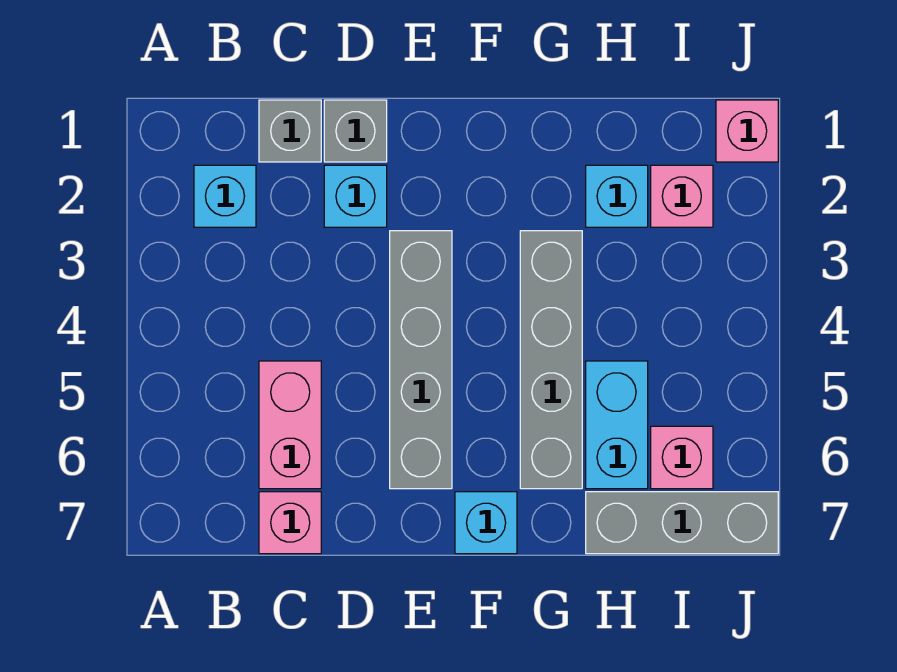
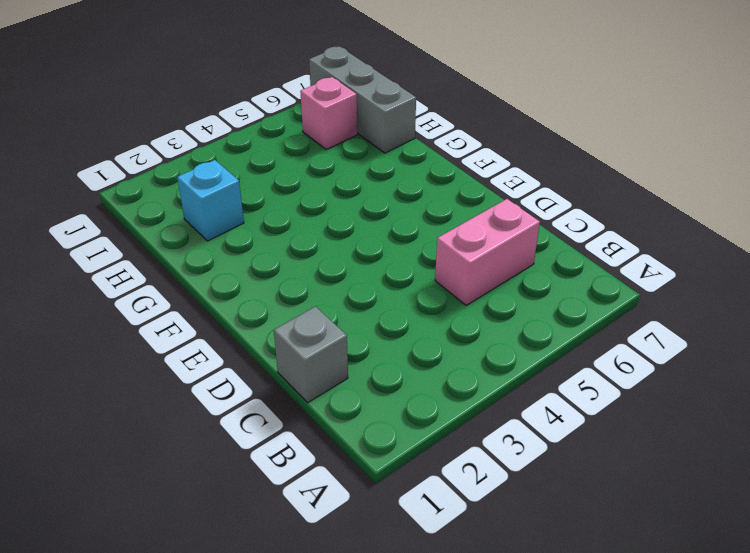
none -> cyan 1x1 brick [194,165,256,227]
none -> pink 1x1 brick [259,492,321,554]
none -> grey 1x1 brick [324,100,387,162]

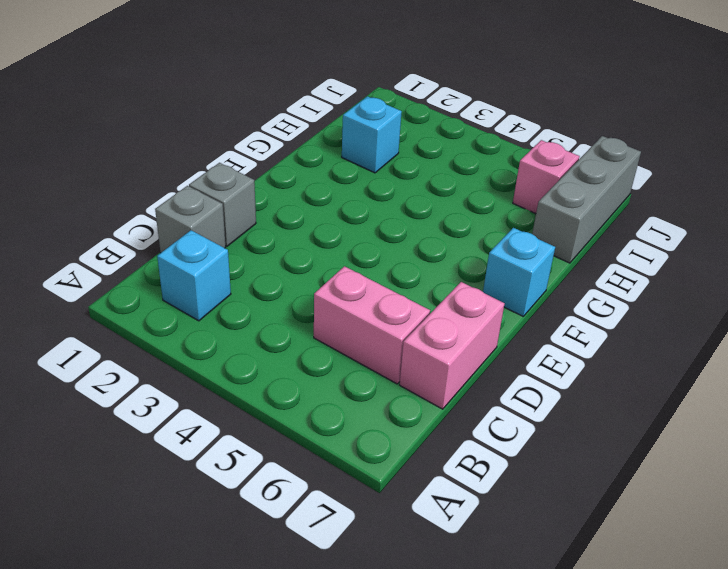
pink 1x2 brick [400,282,504,409] -> pink 1x1 brick [259,492,321,554]
none -> cyan 1x1 brick [324,165,387,227]
none -> grey 1x4 brick [390,231,452,489]
none -> grey 1x4 brick [520,231,582,489]

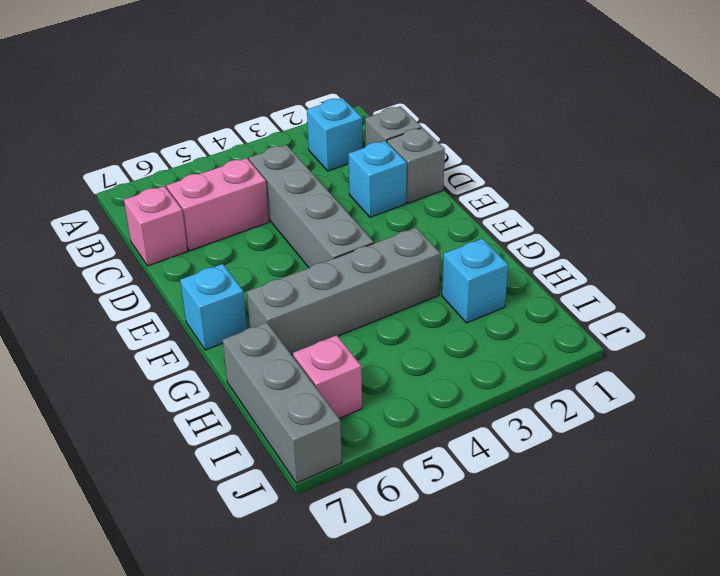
grey 1x4 brick [249,145,374,268] -> grey 1x4 brick turned to [390,231,452,489]
none -> cyan 1x2 brick [586,361,648,489]
none -> pink 1x1 brick [651,165,713,227]
none -> pink 1x1 brick [716,100,778,162]

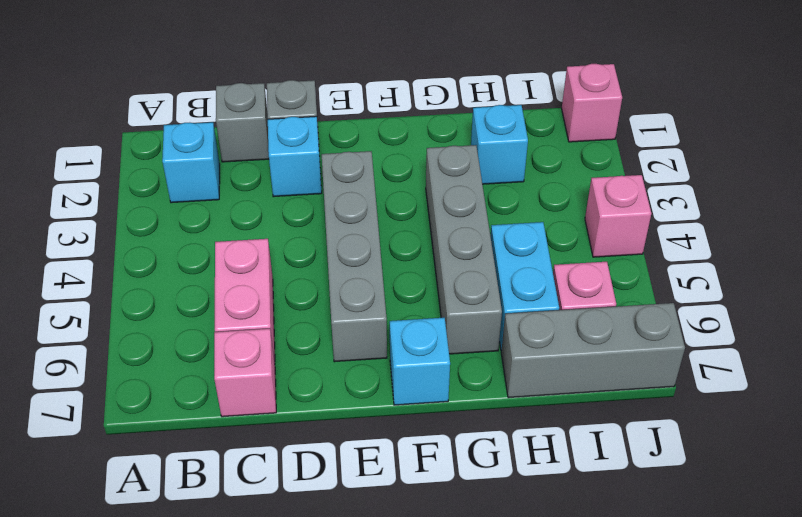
pink 1x1 brick [585,175,651,257] -> pink 1x1 brick moved to [651,165,713,227]

